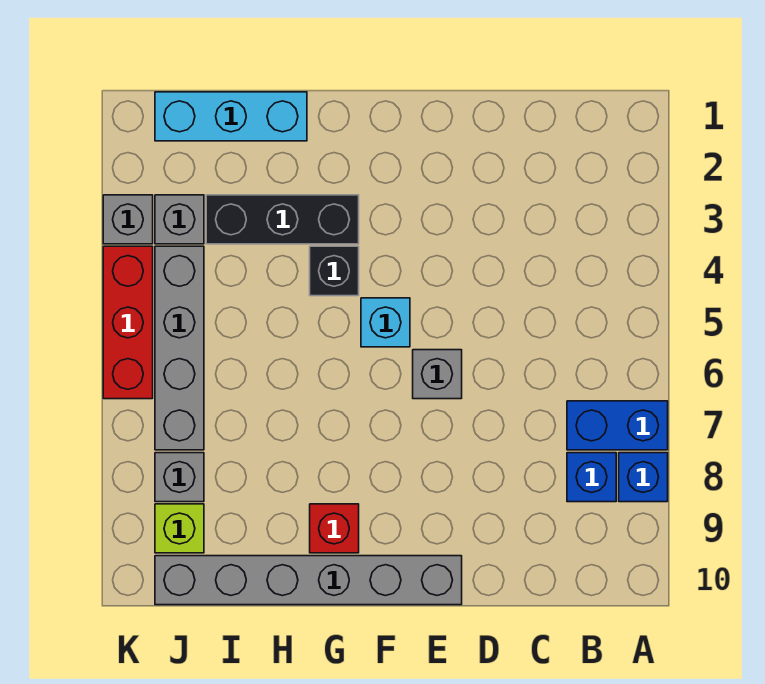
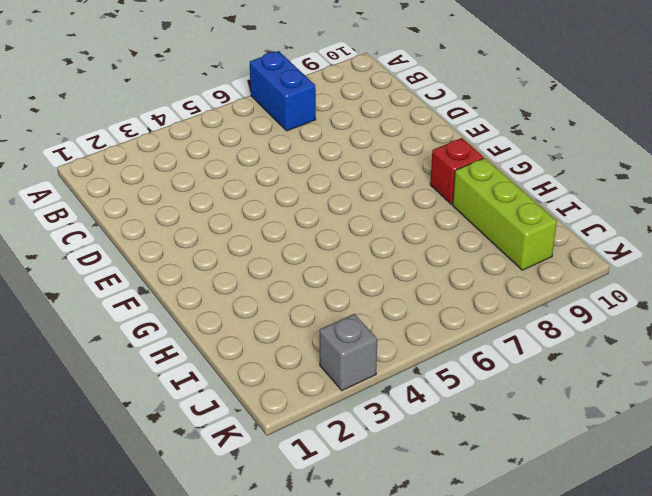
lime 1x3 brick [453,158,557,270] -> lime 1x1 brick [155,504,204,553]
none -> blue 1x1 brick [619,453,668,502]
none -> blue 1x1 brick [567,453,616,502]
none -> grey 1x1 brick [413,350,462,399]

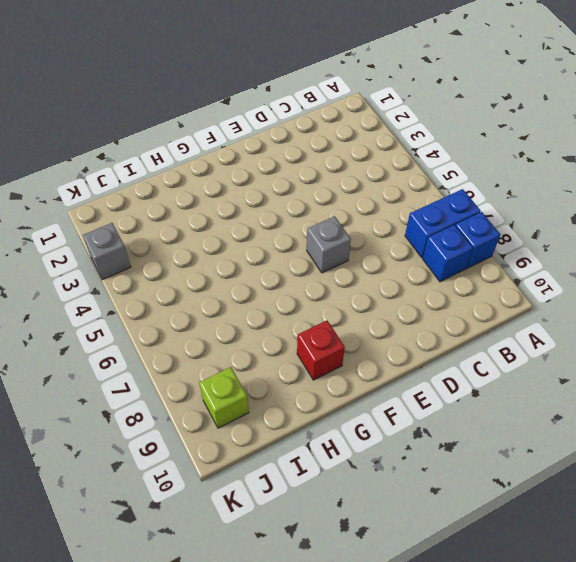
none -> grey 1x6 brick [155,556,462,605]
none -> cyan 1x1 brick [361,298,410,347]
none -> black 1x3 brick [206,195,359,244]

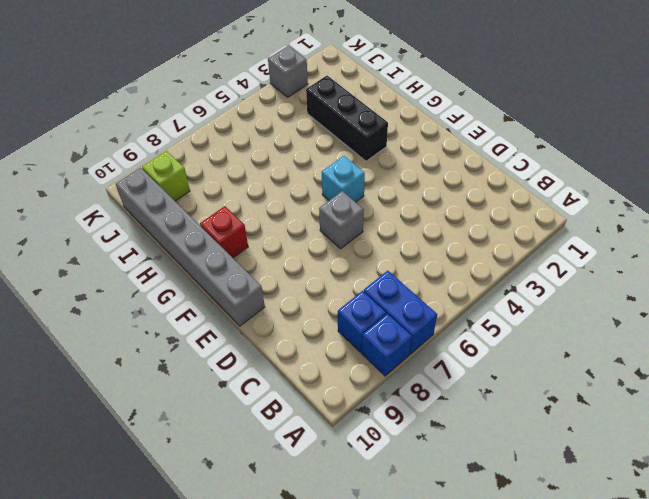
none -> black 1x1 brick [310,246,359,296]
none -> cyan 1x3 brick [155,92,307,141]
none -> grey 1x1 brick [155,195,204,244]

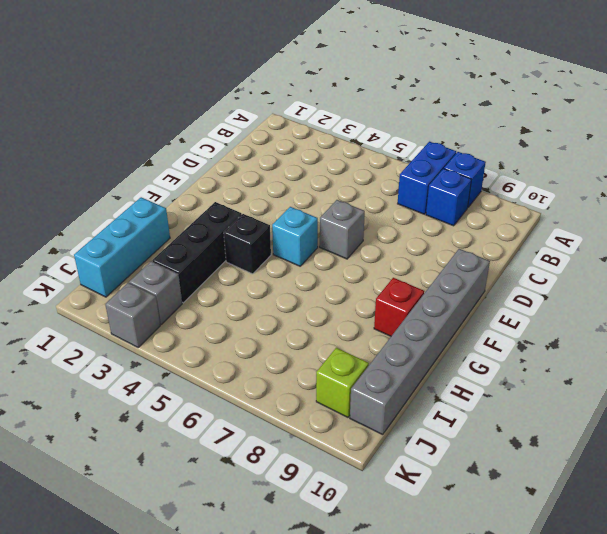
none -> grey 1x4 brick [155,246,204,450]
none -> grey 1x1 brick [155,453,204,502]
none -> red 1x3 brick [103,246,153,399]

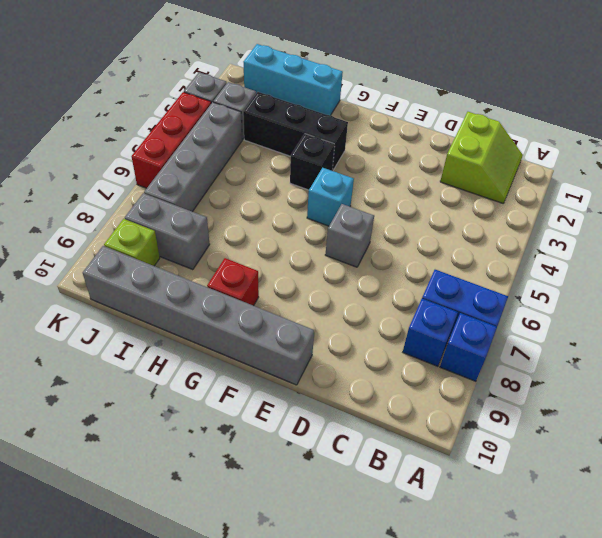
lime 2x2 slope [440,112,523,203] -> none
grey 1x2 brick [125,193,210,270] -> grey 1x1 brick [155,453,204,502]

